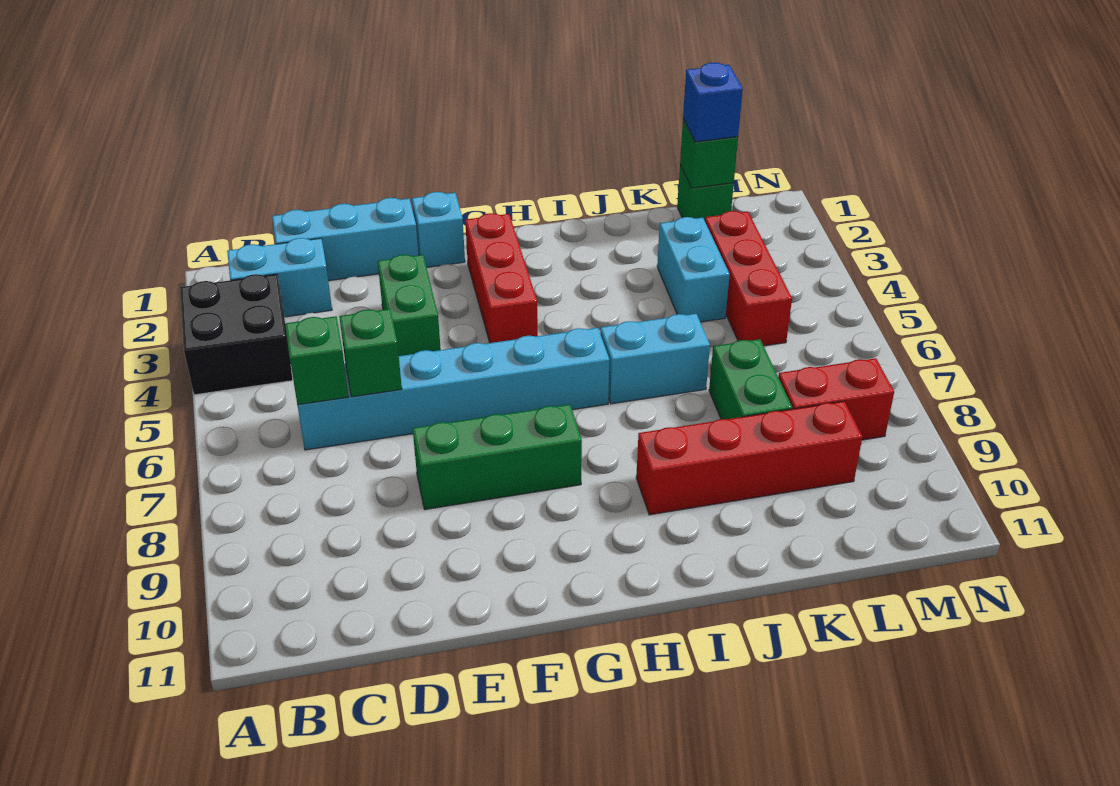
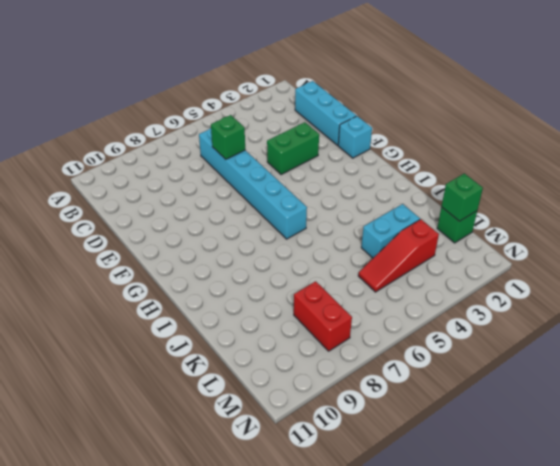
red 1x3 slope [358,219,439,292] -> red 1x3 brick [705,211,792,346]
none -> black 2x2 brick [180,274,293,395]
none -> cyan 1x2 brick [227,238,332,317]
none -> green 1x3 brick [413,404,582,510]

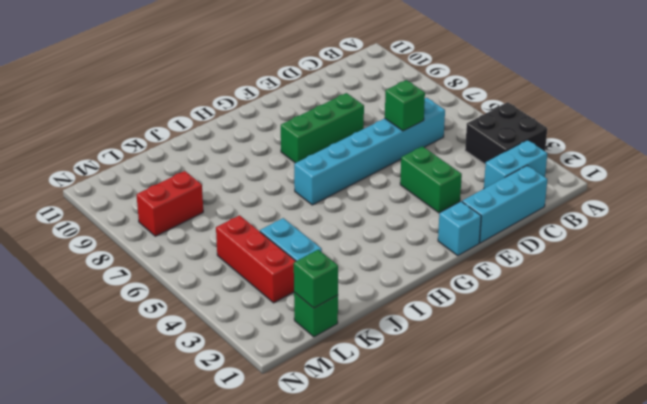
none -> red 1x3 brick [465,213,538,343]
none -> cyan 1x2 brick [600,314,710,404]
none -> red 1x4 brick [636,401,862,515]

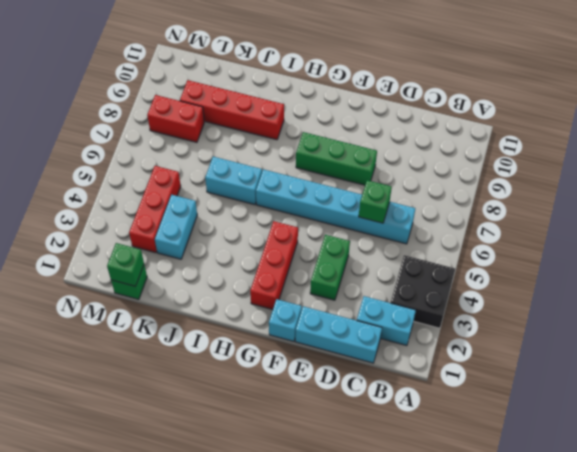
none -> green 1x2 brick [709,339,792,419]
none -> green 1x1 brick [285,316,349,405]
none -> blue 1x1 brick [683,63,743,142]

